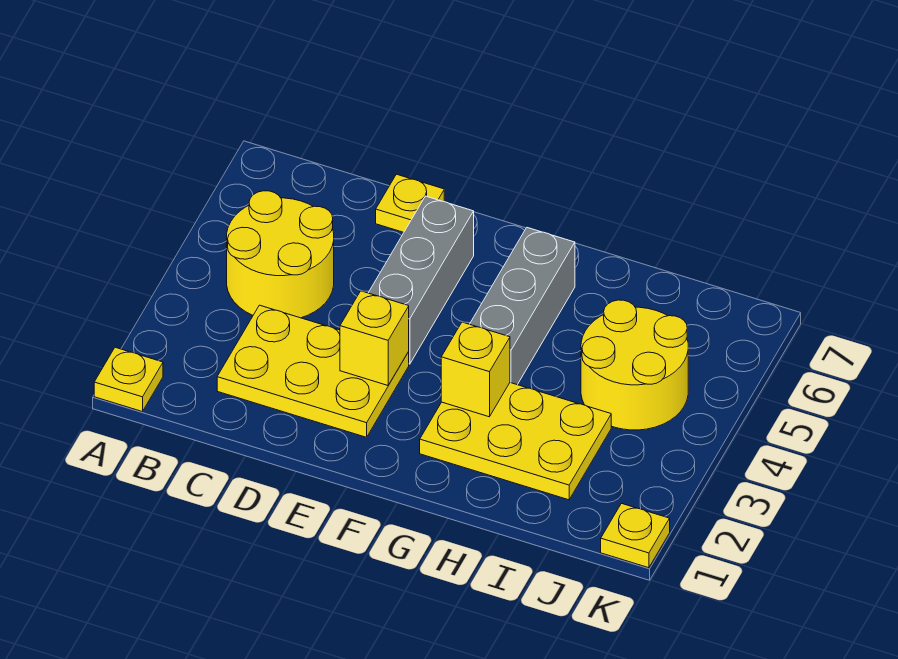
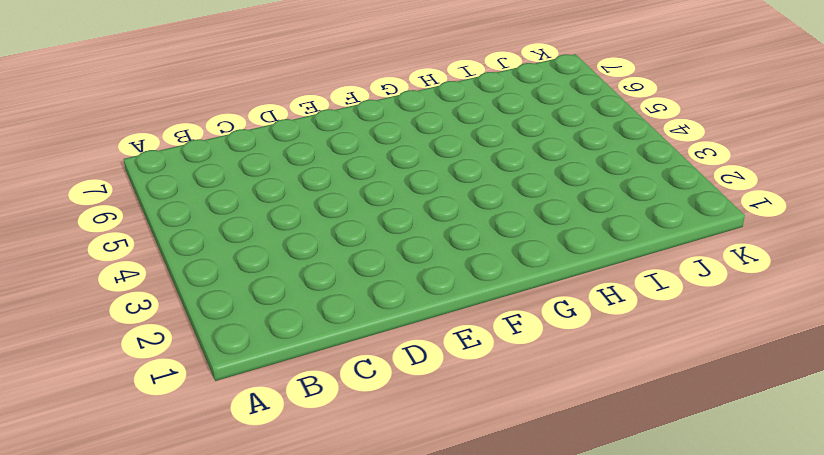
none -> yellow 1x1 plate [94,347,163,412]
none -> yellow 2x2 round brick [227,191,334,318]

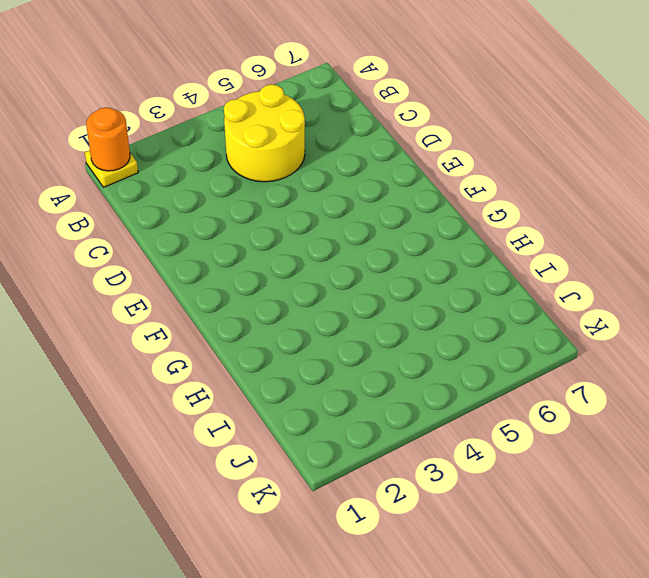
orange 1x1 round brick [86,107,130,171] -> none
none -> yellow 2x3 plate [217,305,409,437]
none -> yellow 1x1 plate [376,174,444,232]

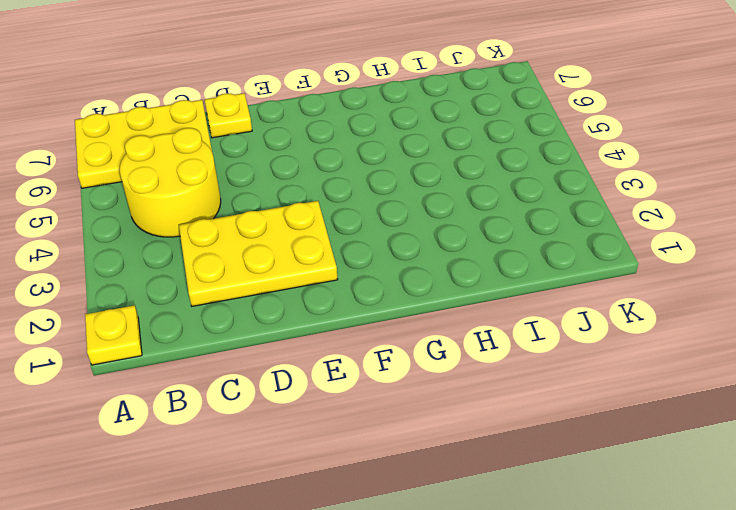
yellow 2x3 plate [75,100,212,188] -> yellow 2x3 plate moved to [420,383,611,500]
none -> grey 1x3 brick [369,196,474,364]
none -> grey 1x3 brick [470,228,575,385]

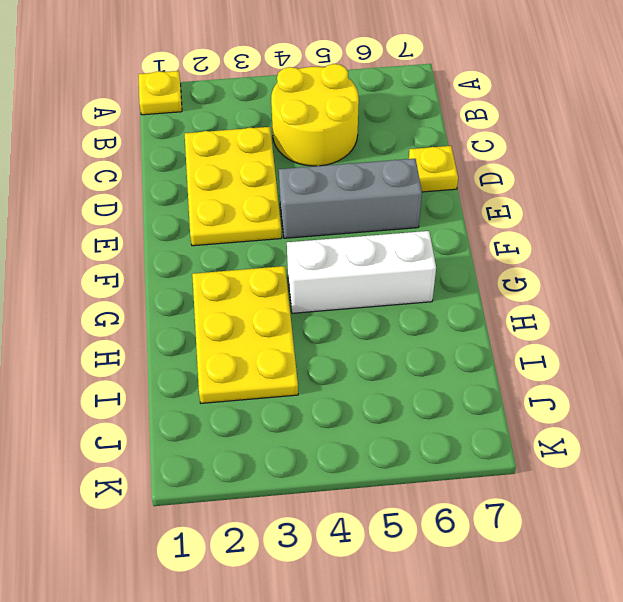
white 1x3 brick [287,231,436,313] -> grey 1x3 brick [470,228,575,385]
none -> yellow 2x2 round brick [581,300,688,430]
none -> yellow 1x1 plate [601,504,670,568]

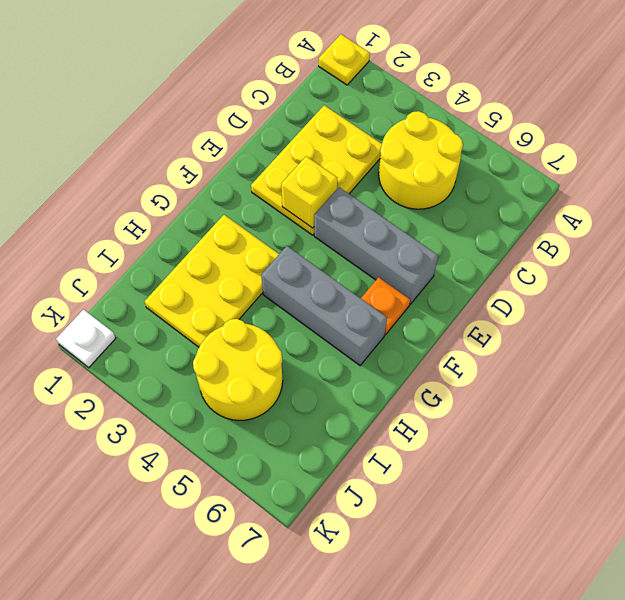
orange 1x1 plate [361,277,410,335] -> none
white 1x1 plate [56,310,116,368] -> yellow 1x1 plate [601,504,670,568]
none -> yellow 1x1 plate [376,174,444,232]
none -> yellow 1x1 brick [441,322,510,417]

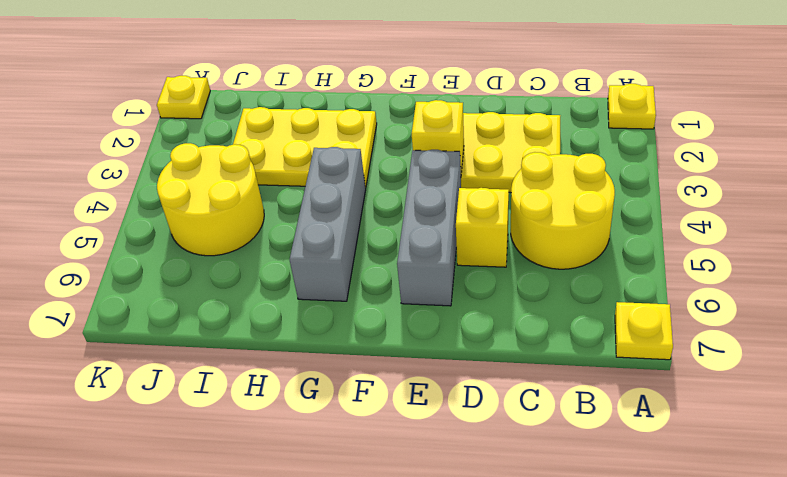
yellow 1x1 plate [615,302,673,360] -> yellow 1x1 plate moved to [376,174,444,232]
yellow 1x1 brick [456,188,509,267] -> yellow 1x1 brick moved to [441,322,510,417]

